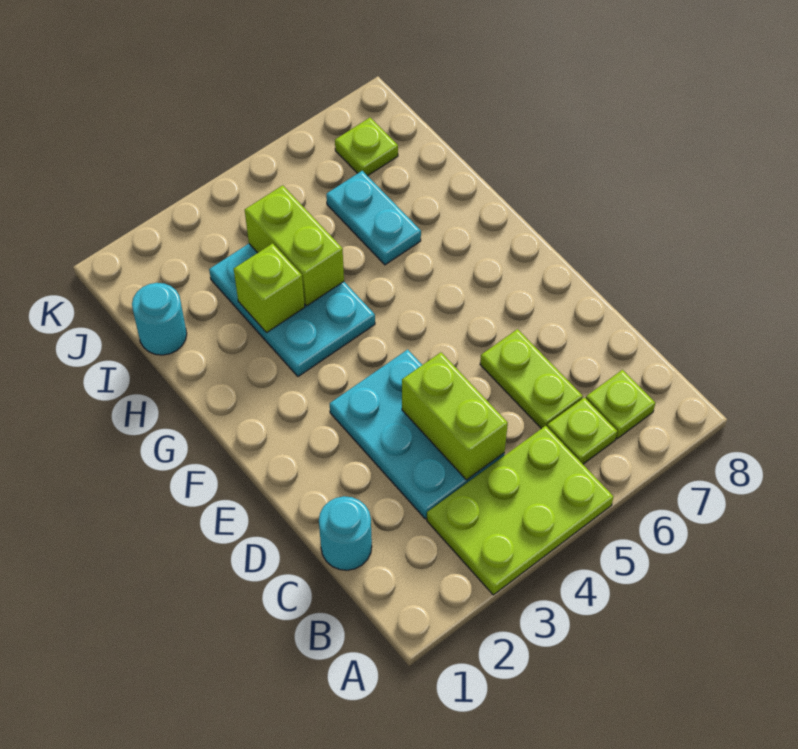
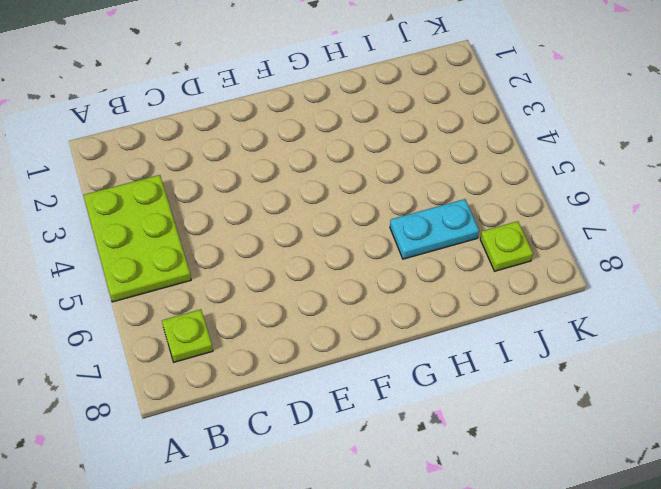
none -> lime 1x1 plate [547,398,617,464]
none -> cyan 1x1 round brick [319,496,372,570]
none -> cyan 2x3 plate [330,350,504,519]

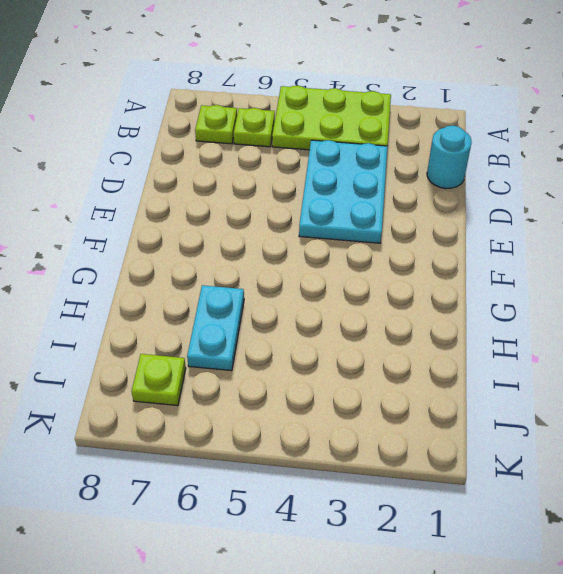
none -> lime 1x2 plate [480,329,583,429]
none -> cyan 2x3 plate [209,244,375,376]
none -> cyan 1x1 round brick [132,283,187,355]

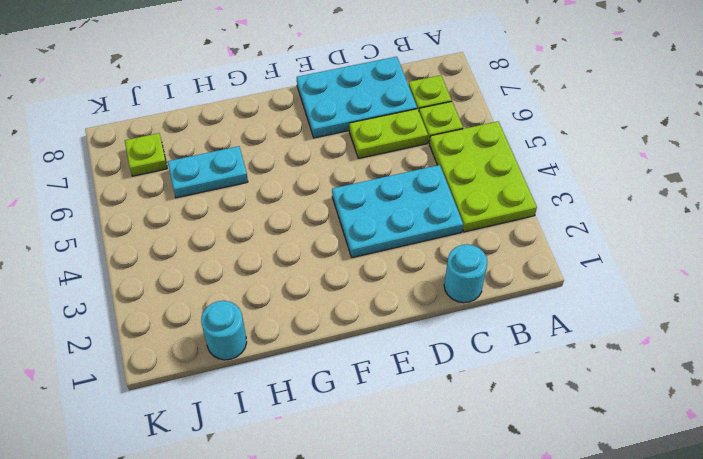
cyan 2x3 plate [297,57,417,138] -> cyan 2x3 plate moved to [209,244,375,376]
none -> lime 1x2 brick [402,352,508,480]
none -> lime 1x1 brick [234,243,305,333]
none -> lime 1x2 brick [245,185,344,306]

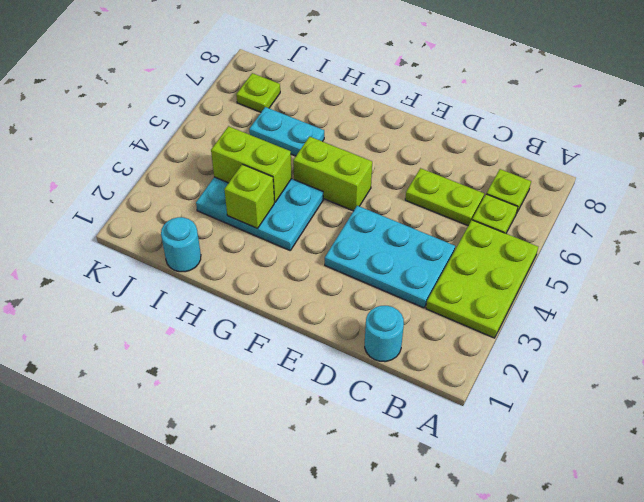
lime 1x2 brick [293,136,372,211] -> lime 1x2 brick moved to [402,352,508,480]

